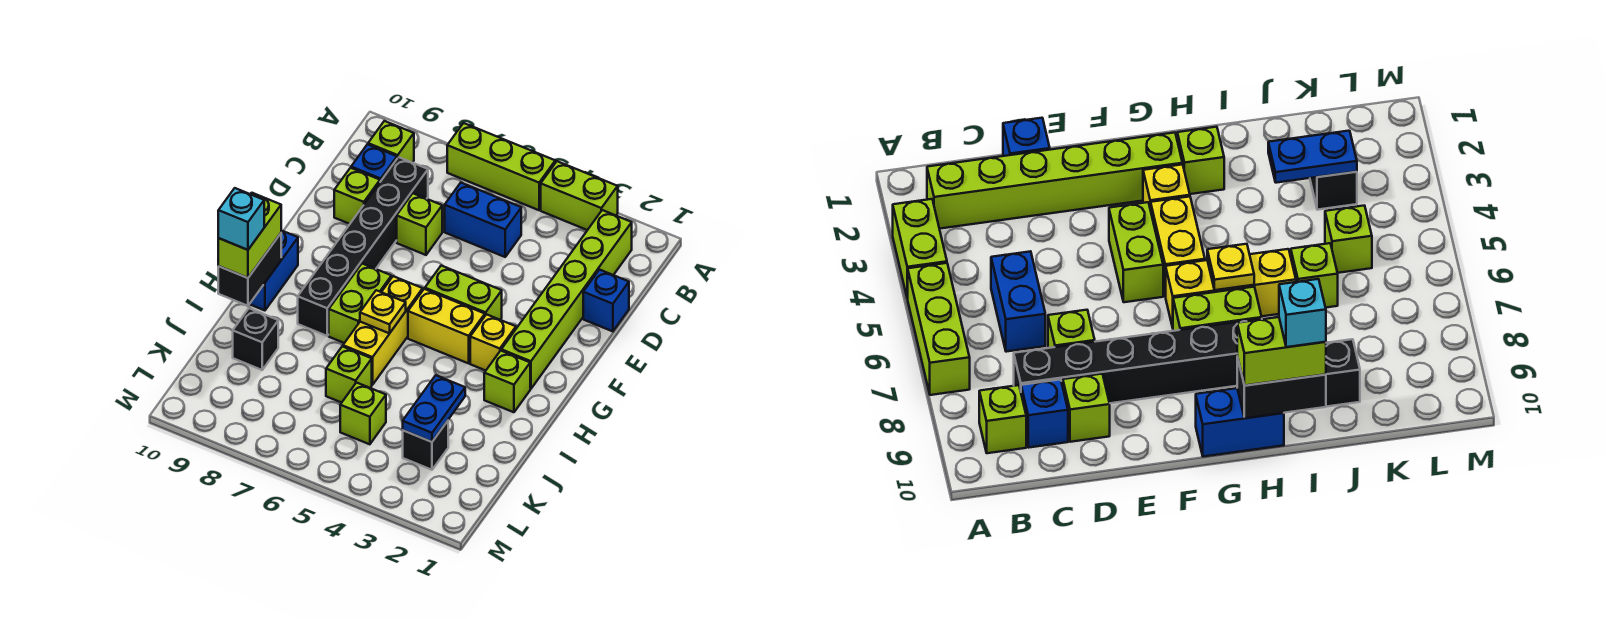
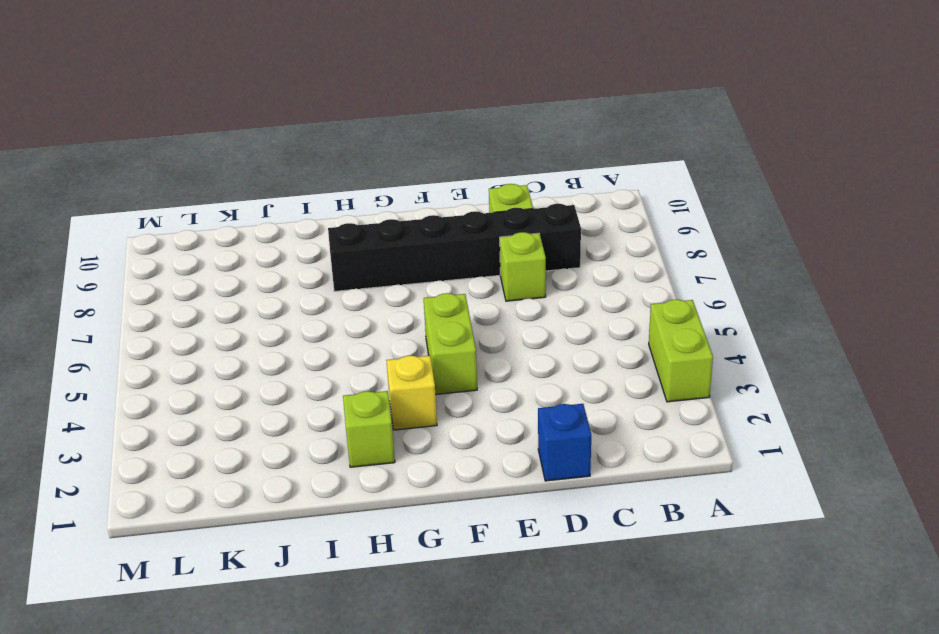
none -> lime 1x3 brick [447,123,555,210]
none -> lime 1x6 brick [501,210,632,389]
none -> lime 1x1 brick [368,121,414,163]

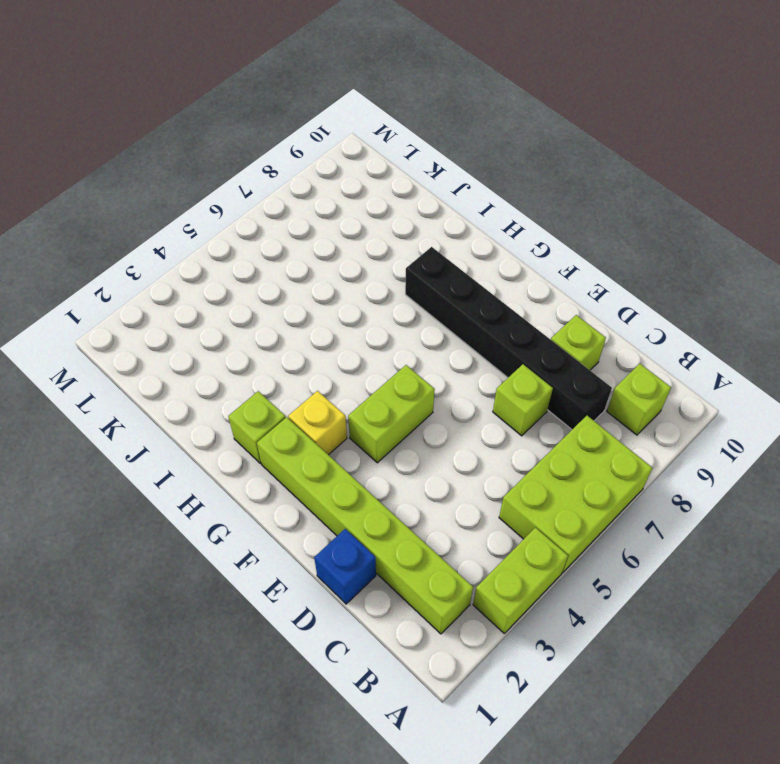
lime 2x3 brick [499,416,652,573] -> lime 1x3 brick [447,123,555,210]
none -> blue 1x2 brick [445,183,521,257]
none -> blue 1x1 brick [351,144,397,182]
none -> yellow 1x2 brick [408,289,485,363]

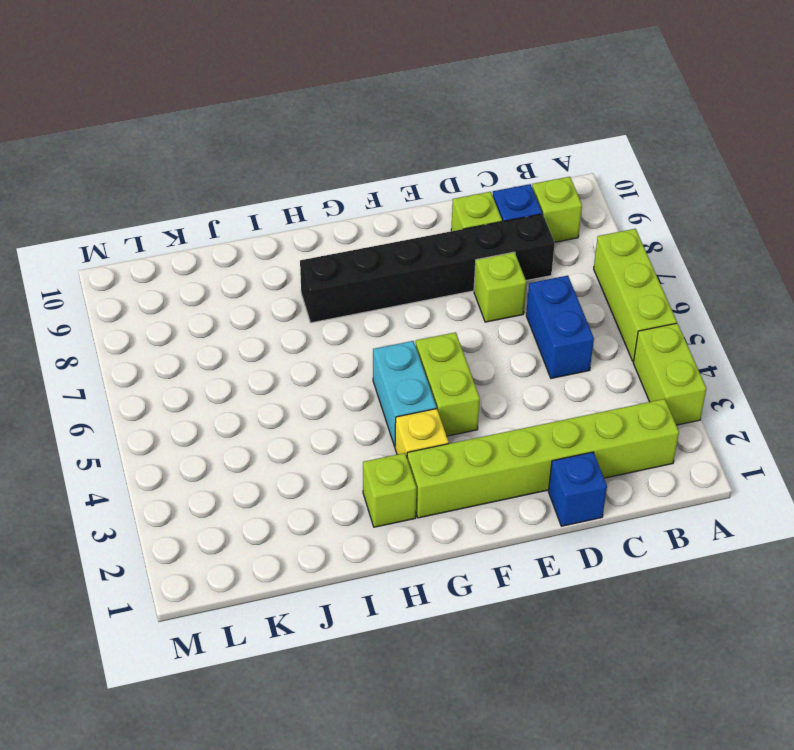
cyan 1x2 brick [373,341,436,447] -> yellow 1x2 brick [408,289,485,363]
none -> yellow 1x3 brick [343,276,423,385]
none -> lime 1x2 brick [329,264,391,343]
none -> blue 1x2 brick [250,230,298,310]

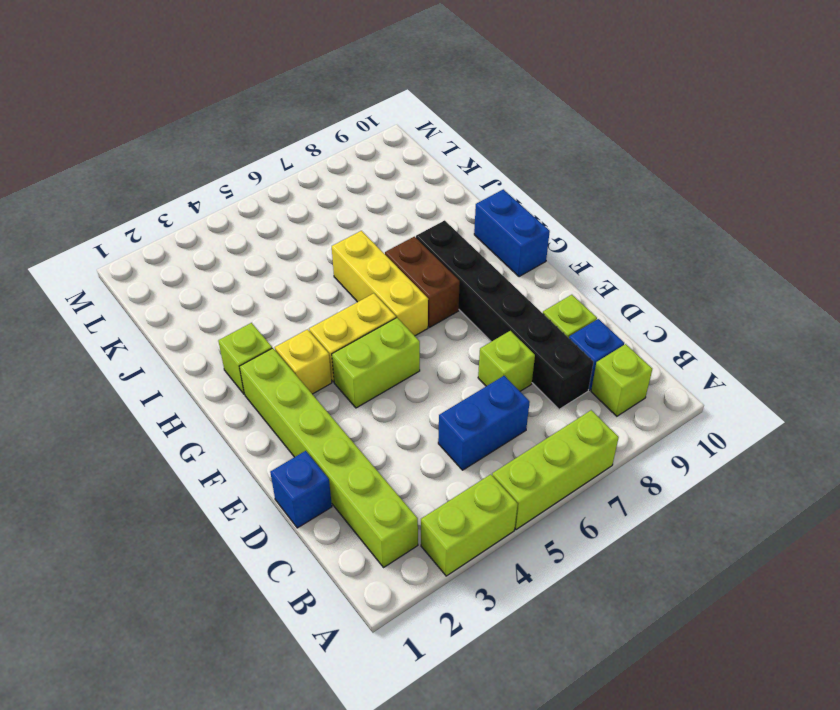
brown 1x2 brick [385,237,460,327] -> lime 1x2 brick [329,264,391,343]
none -> lime 1x1 brick [326,346,372,403]
none -> black 1x1 brick [233,308,278,370]
none -> black 1x1 brick [403,421,448,470]

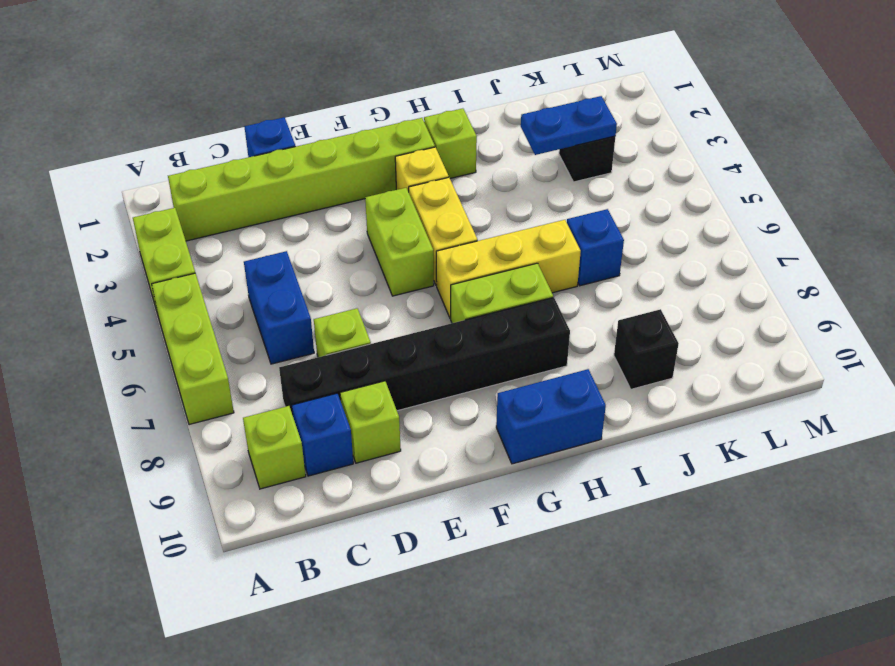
blue 1x1 brick [567,209,624,286] -> lime 1x1 brick [326,346,372,403]
none -> lime 1x1 brick [340,383,386,444]
none -> yellow 1x1 plate [360,290,406,334]
none -> black 1x2 brick [218,233,281,306]

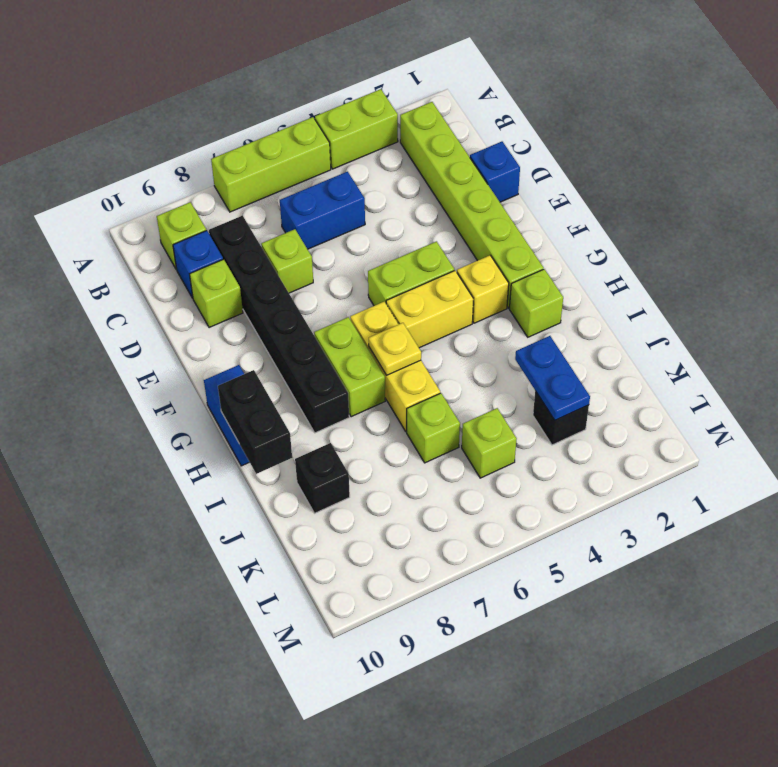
none -> lime 1x2 brick [218,193,281,278]
none -> cyan 1x1 brick [218,188,264,250]

